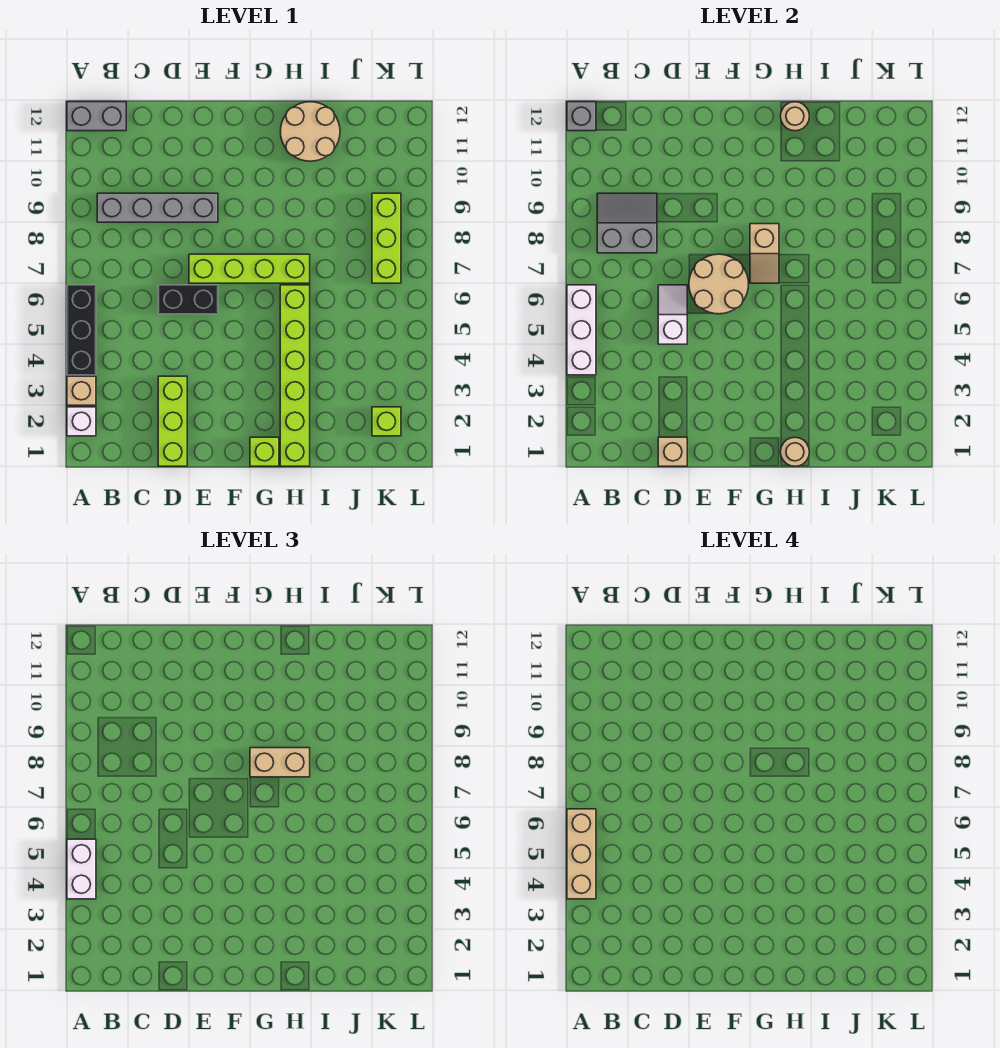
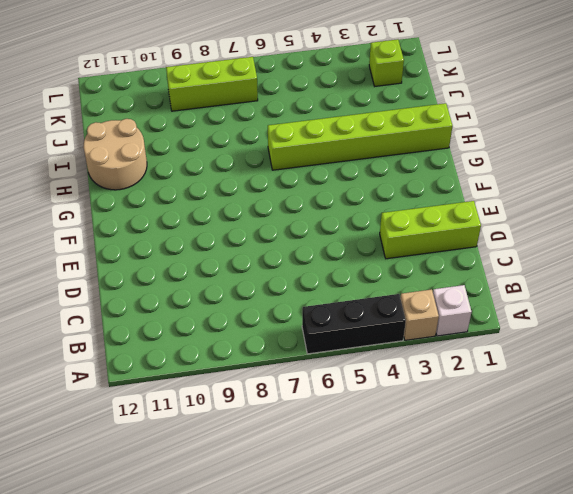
none -> grey 1x2 brick [67,102,126,131]
none -> grey 1x4 brick [97,193,218,222]
none -> black 1x2 brick [158,285,218,314]

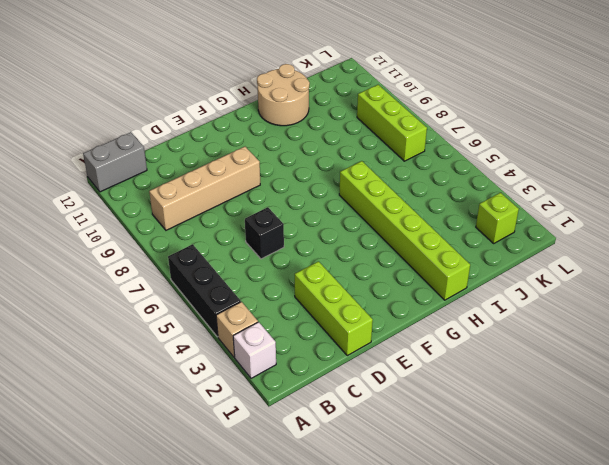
tan 1x4 brick [149,147,260,230] -> grey 1x4 brick [97,193,218,222]
black 1x1 brick [245,207,284,259] -> black 1x2 brick [158,285,218,314]
none -> lime 1x4 brick [189,254,310,283]
none -> lime 1x1 brick [250,437,279,466]
none -> white 1x3 brick [567,285,596,375]

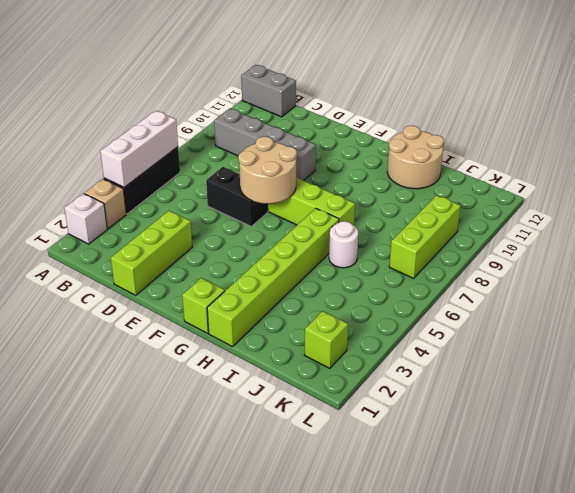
white 1x1 round brick [329,221,358,268] -> none
none -> grey 1x1 brick [567,102,596,131]
none -> grey 2x2 slope [597,193,657,253]
none -> tan 1x1 brick [658,437,687,466]

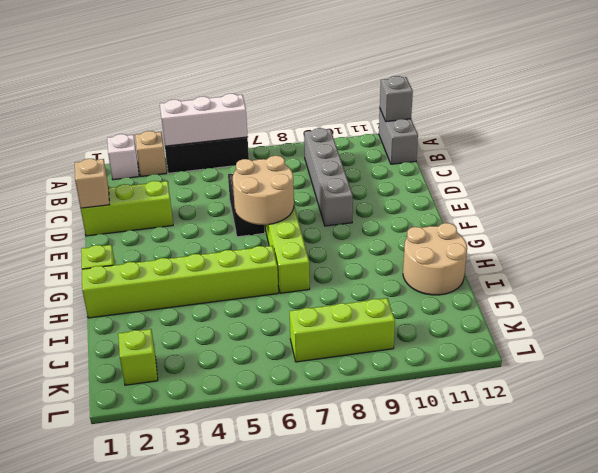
none -> grey 2x2 slope [597,193,657,253]
none -> white 1x2 slope [658,285,687,344]
none -> tan 1x2 slope [750,224,779,283]

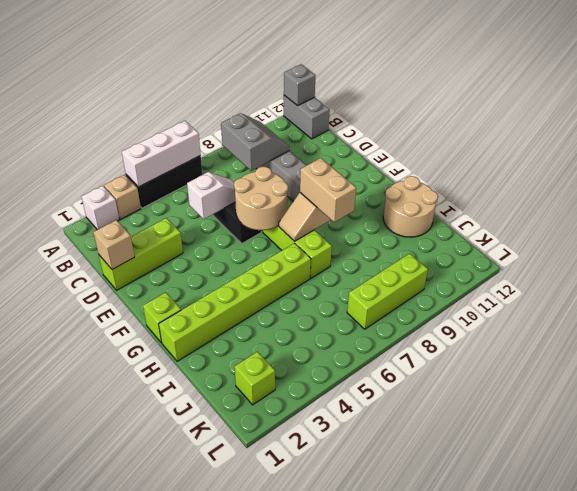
none -> tan 1x1 round brick [781,437,809,466]
none -> tan 1x1 round brick [781,102,809,131]
none -> white 1x2 brick [67,839,96,899]

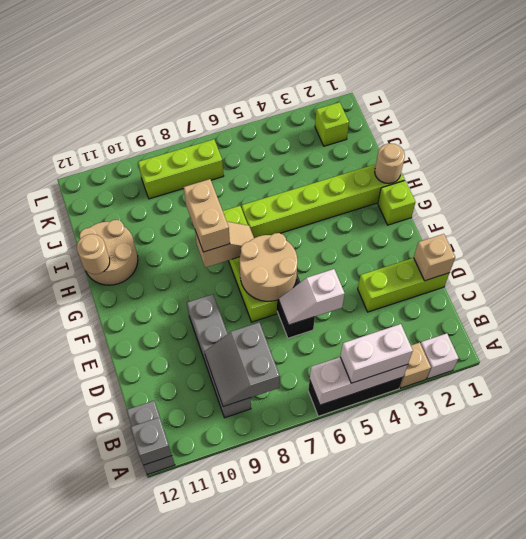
none -> tan 1x3 brick [567,809,596,899]

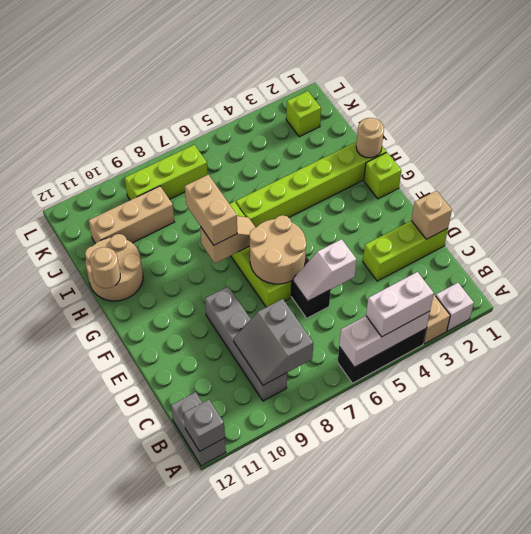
tan 1x3 brick [88,186,174,244] -> tan 1x3 brick moved to [567,809,596,899]

